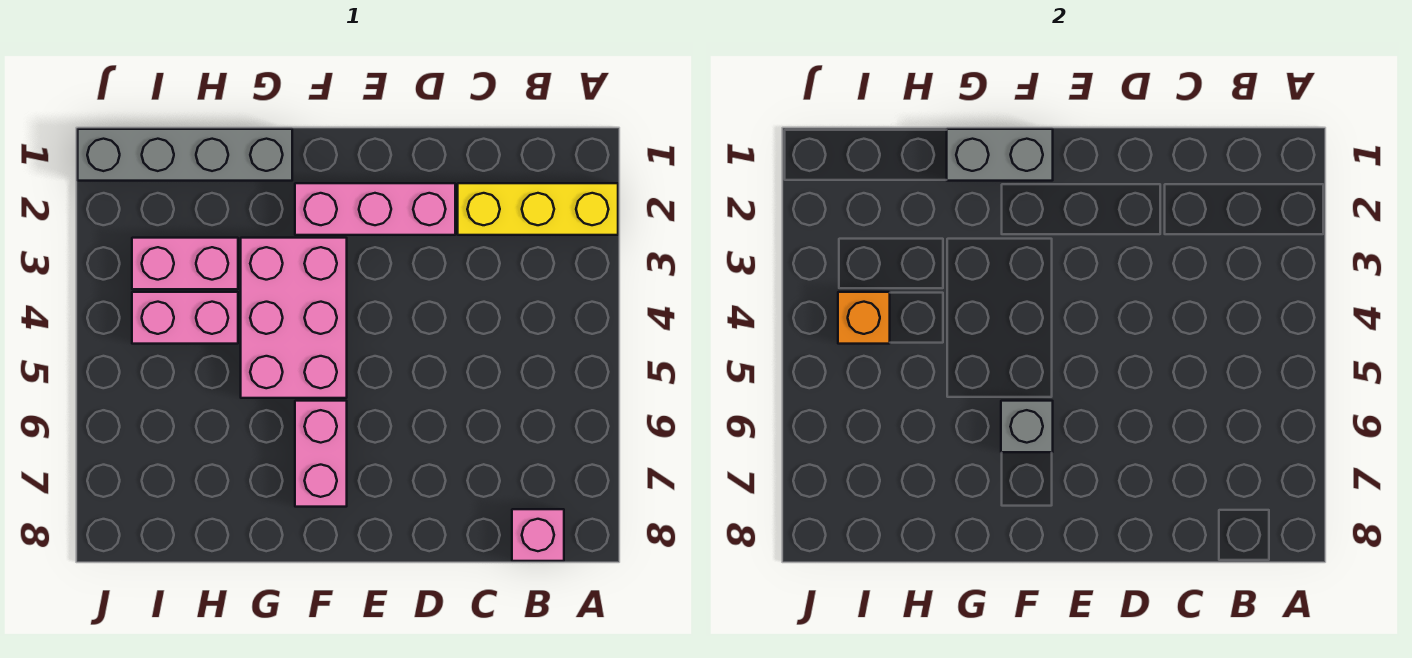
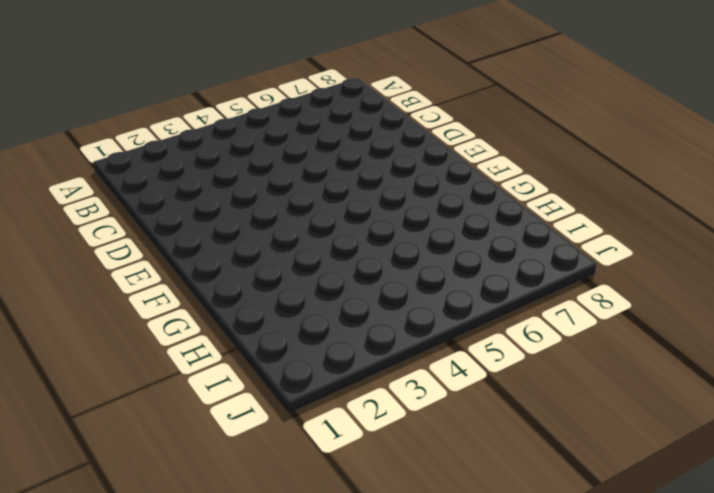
none -> yellow 1x3 brick [458,183,618,235]
none -> pink 1x1 brick [512,509,564,561]

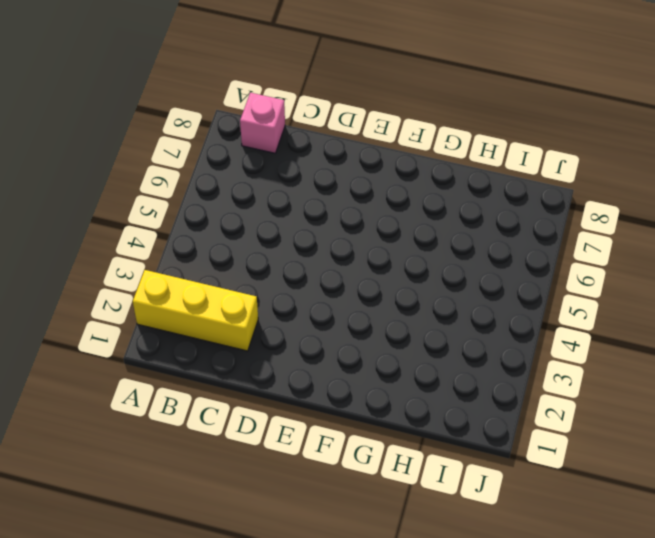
none -> pink 1x3 brick [295,183,455,235]
none -> pink 2x3 brick [241,238,347,398]

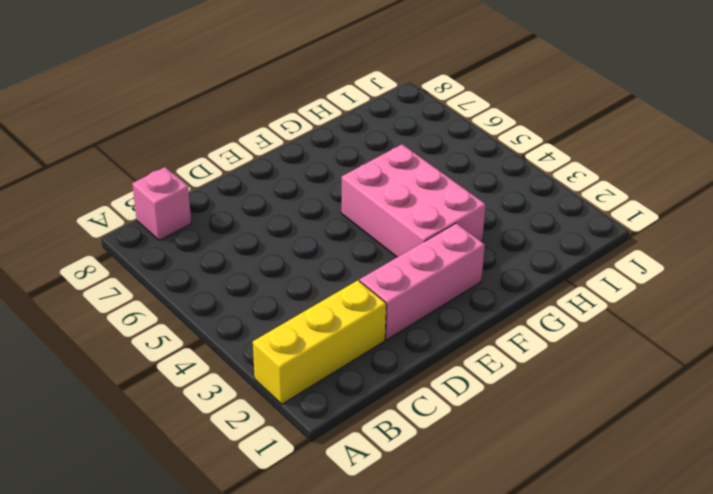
none -> pink 1x2 brick [295,401,347,507]
none -> grey 1x4 brick [78,129,292,181]

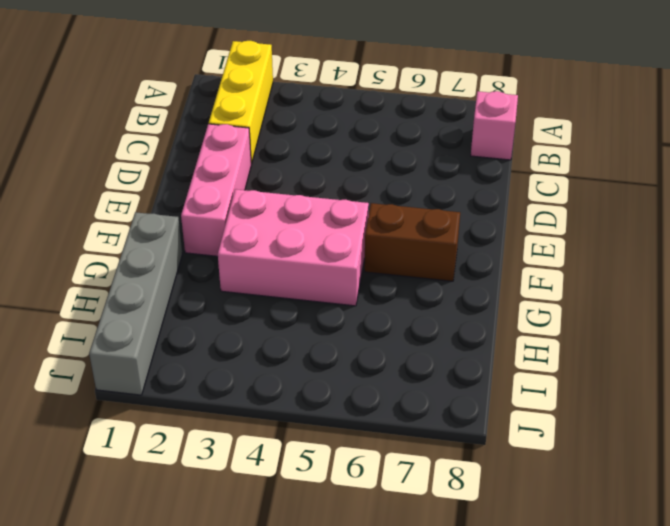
brown 1x2 brick [364,203,460,281] -> pink 1x2 brick [295,401,347,507]
none -> pink 1x2 brick [132,238,238,289]
none -> pink 1x2 brick [132,292,238,344]

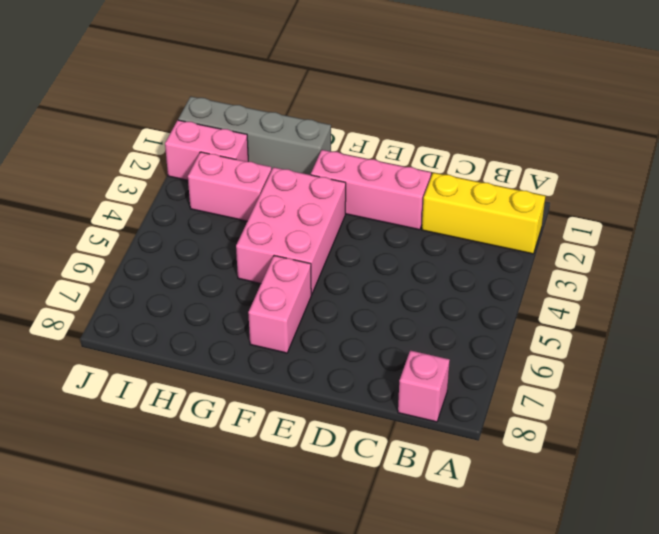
pink 1x2 brick [165,120,248,180] -> pink 1x2 brick moved to [132,292,238,344]
none -> grey 1x2 brick [947,129,1053,181]
none -> grey 1x1 brick [1001,401,1053,452]

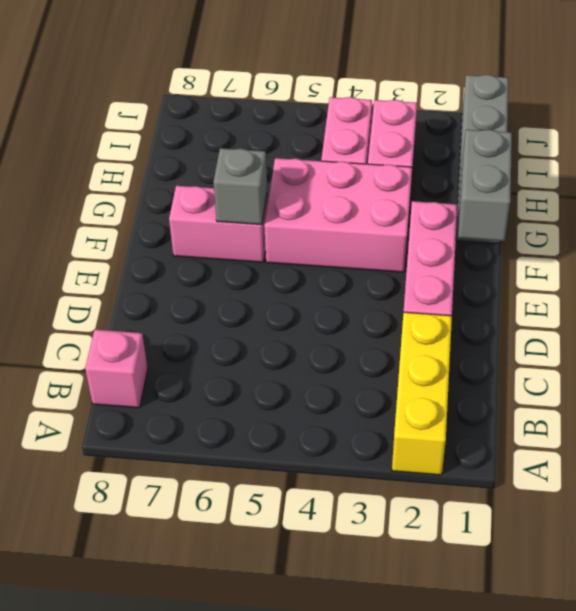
none -> orange 1x1 brick [838,292,890,344]

